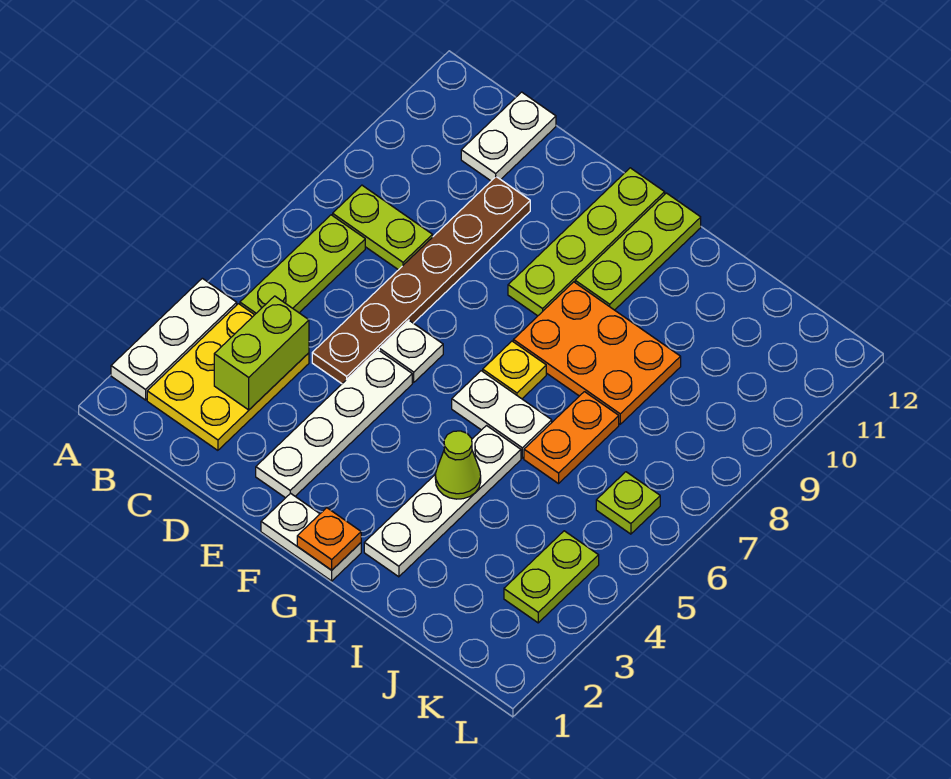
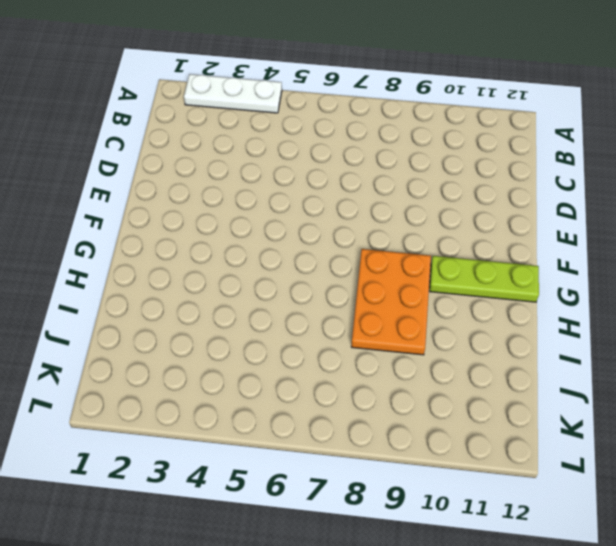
none -> yellow 2x3 plate [147,304,309,450]
none -> lime 1x3 plate [240,215,365,315]
none -> lime 1x2 plate [333,185,433,270]

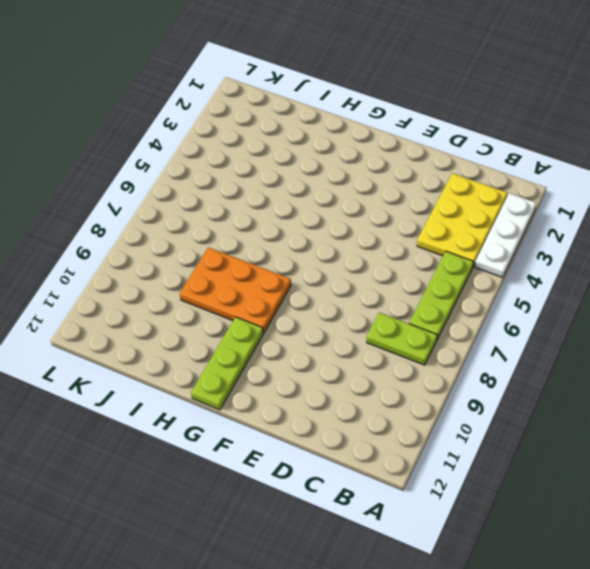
none -> white 1x2 plate [461,92,556,181]
none -> brown 1x6 plate [312,177,530,384]
none -> white 1x4 plate [256,350,412,498]

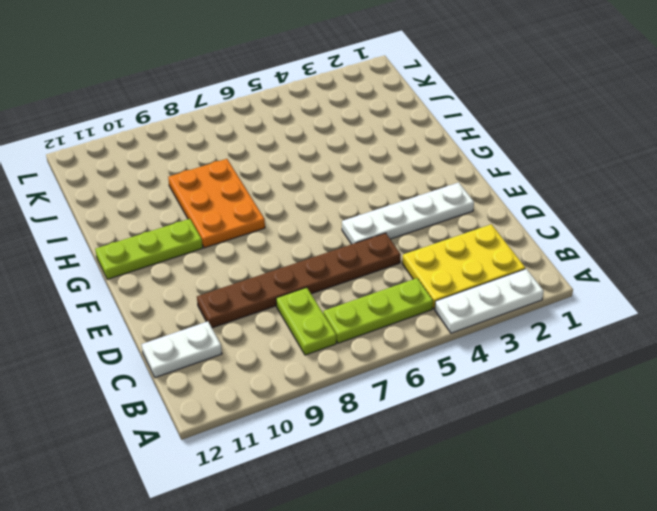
none -> white 1x1 plate [379,320,443,382]
none -> white 1x2 plate [261,493,361,581]
none -> lime 1x4 plate [508,168,665,316]

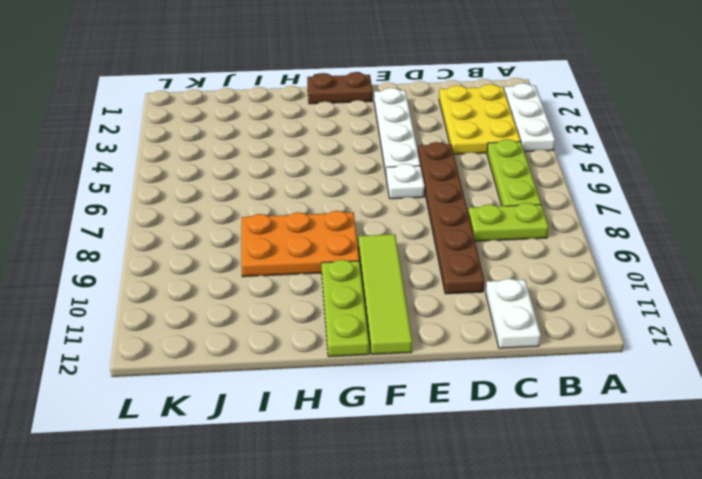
brown 1x2 plate [307,72,373,104] -> white 1x2 plate [261,493,361,581]
lime 1x4 tile [358,234,412,355] -> lime 1x4 plate [508,168,665,316]
none -> white 1x2 plate [452,371,552,458]
none -> yellow 1x1 plate [483,341,546,399]
none -> white 1x4 plate [364,426,521,577]

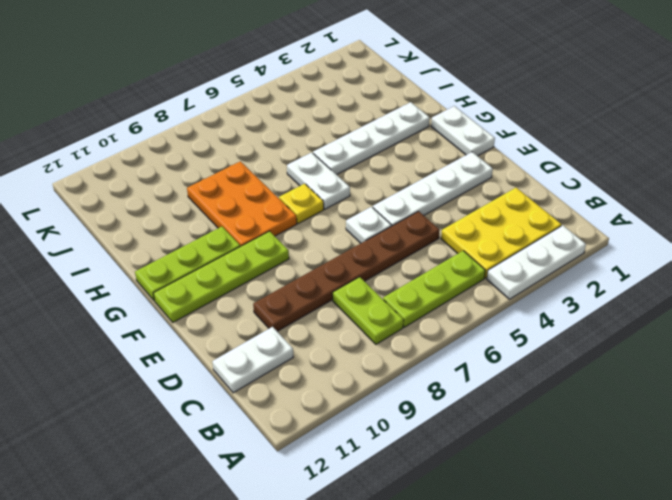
none -> orange 1x2 plate [524,392,619,484]
none -> lime 1x2 plate [504,531,599,623]
none -> lime 1x1 plate [596,472,660,534]

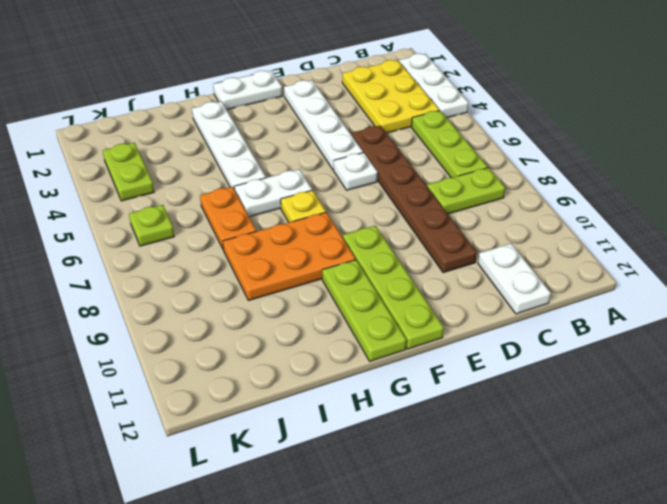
none -> lime 1x2 brick [214,296,309,410]
none -> orange 1x1 plate [297,508,361,570]
none -> lime 1x1 cone [435,431,481,499]

